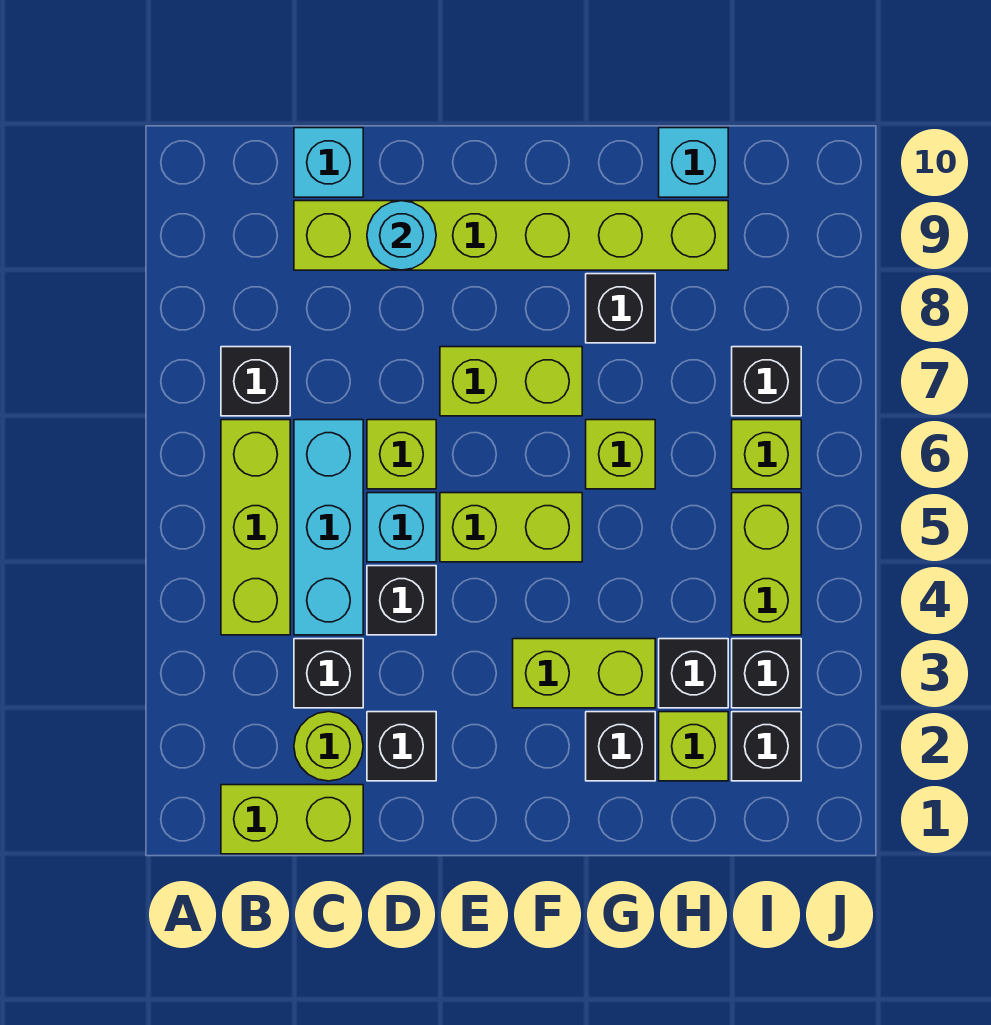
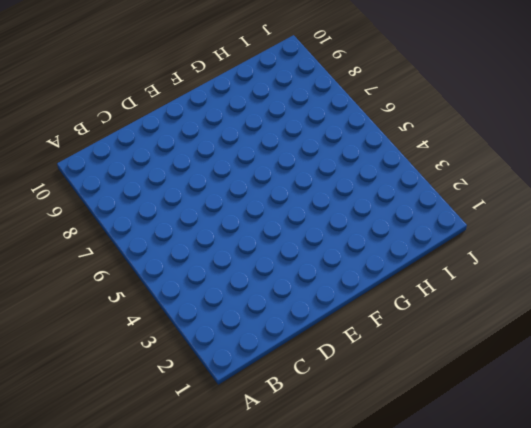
none -> lime 1x2 brick [221,785,363,854]
none -> lime 1x3 brick [221,420,290,635]
none -> black 1x1 brick [221,347,290,416]

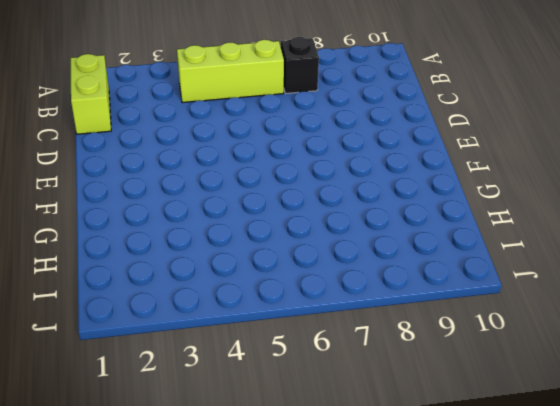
none -> lime 1x1 round brick [294,712,363,781]
none -> black 1x1 brick [294,639,363,708]
none -> cyan 1x3 brick [294,420,363,635]

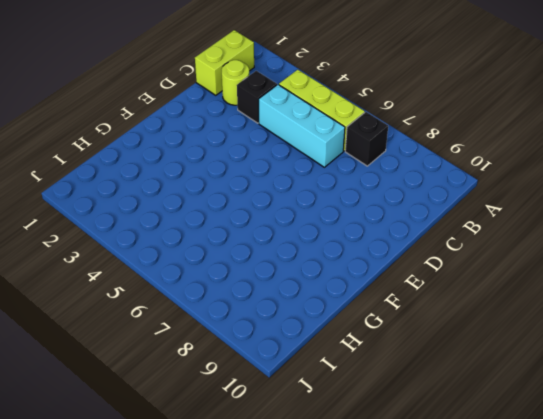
none -> lime 1x6 brick [294,201,728,270]
none -> cyan 1x1 brick [294,128,363,197]
none -> black 1x1 brick [367,712,436,781]

